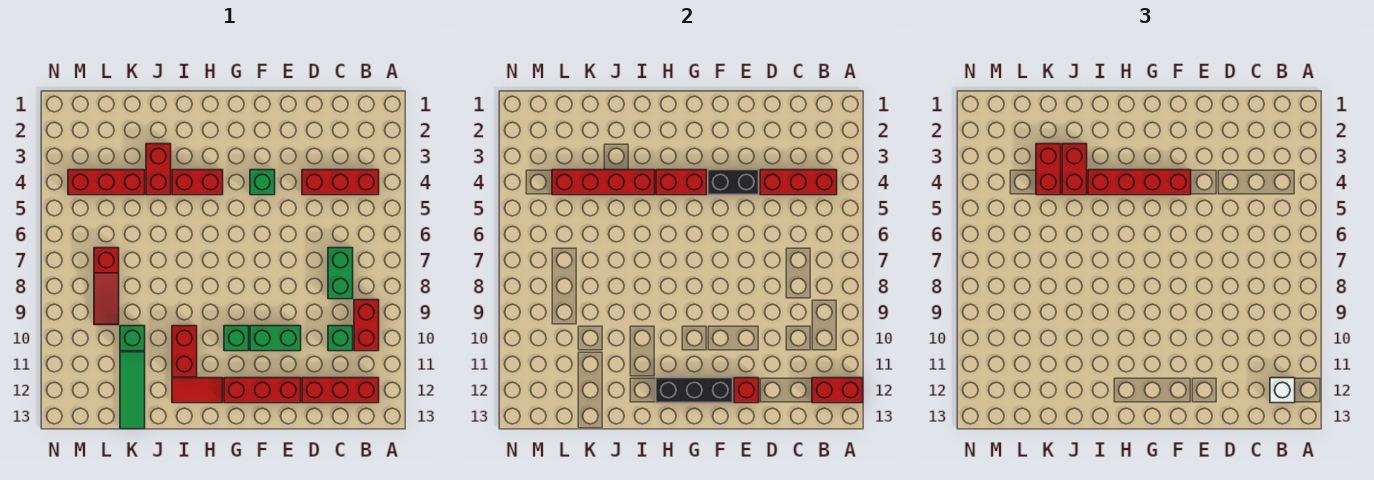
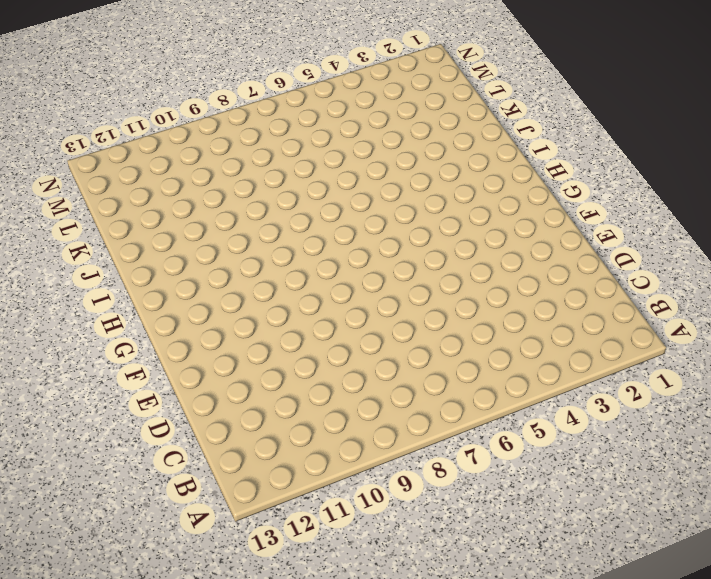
none -> red 1x3 brick [302,170,379,195]
none -> red 1x2 brick [354,300,379,351]
none -> red 1x3 brick [302,378,379,403]

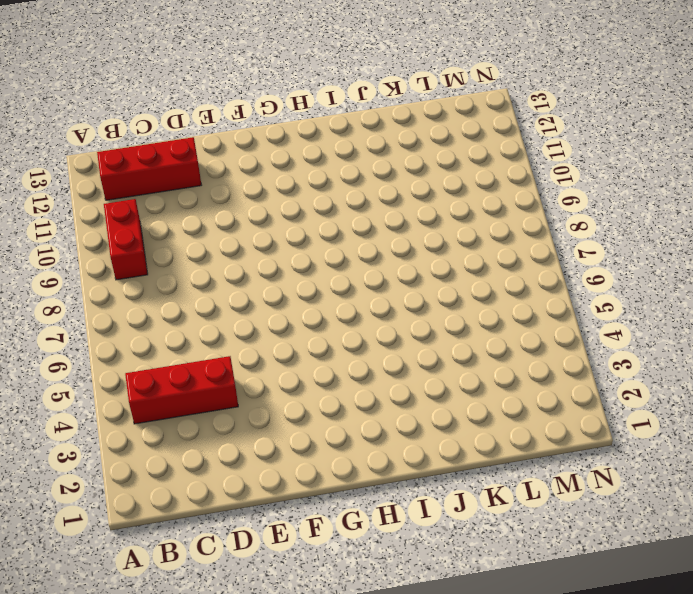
none -> green 1x2 brick [328,248,353,299]
none -> green 1x1 brick [328,326,353,351]
none -> green 1x2 brick [250,326,301,351]

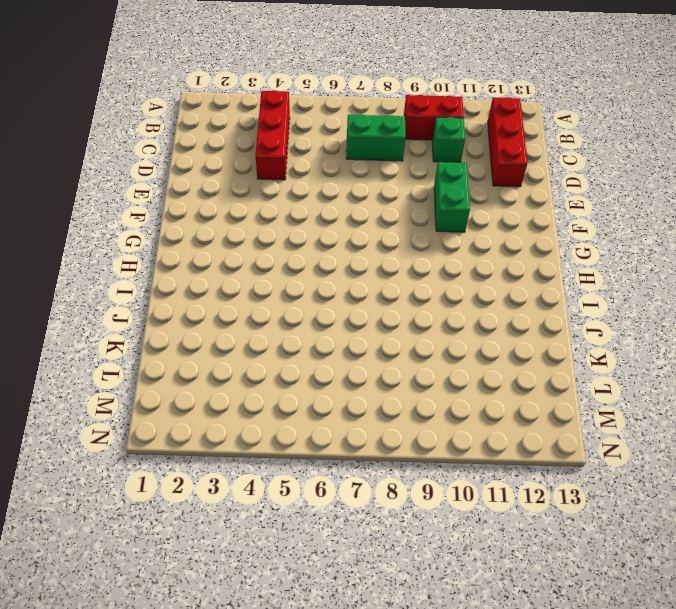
none -> red 1x3 brick [224,378,301,403]
none -> green 1x1 brick [250,170,275,195]
none -> green 1x1 brick [224,326,249,351]

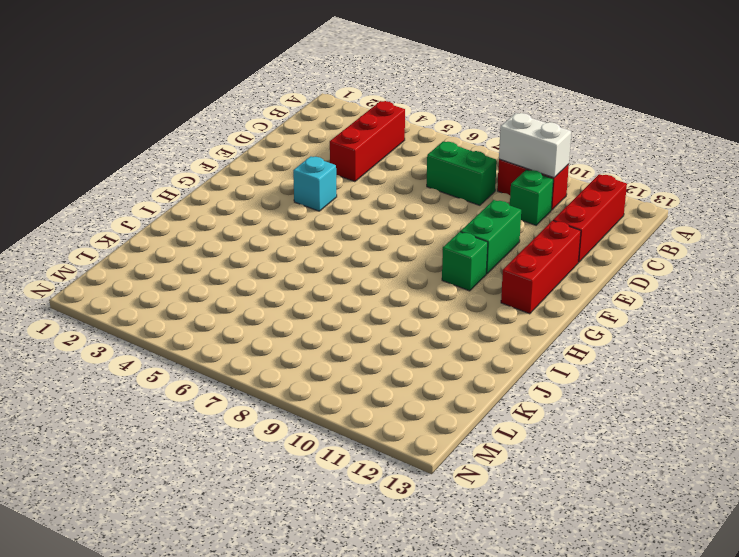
white 1x2 brick [499,113,571,178] -> none
cyan 1x1 brick [293,156,337,211] -> green 1x1 brick [250,170,275,195]
none -> red 1x2 brick [172,170,223,195]
none -> red 1x2 tile [172,378,223,403]
none -> red 1x2 brick [172,326,197,377]

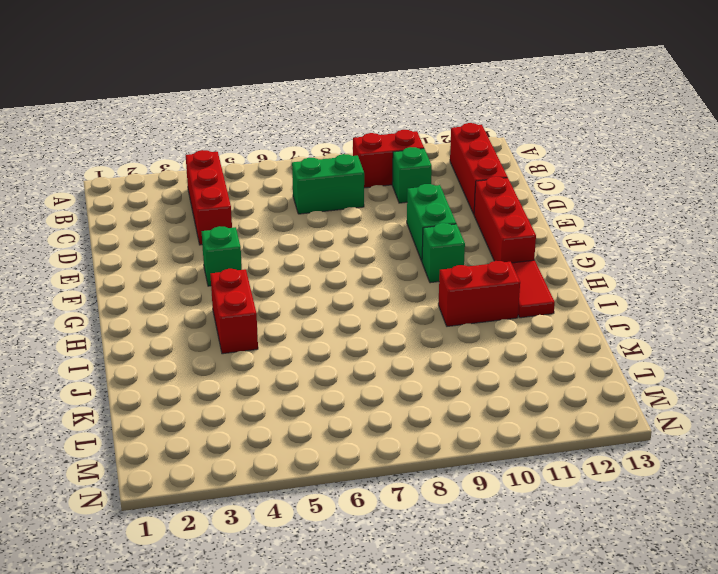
none -> red 1x2 brick [146,144,171,195]
none -> red 1x3 brick [68,170,145,195]
none -> green 1x1 brick [120,326,145,351]

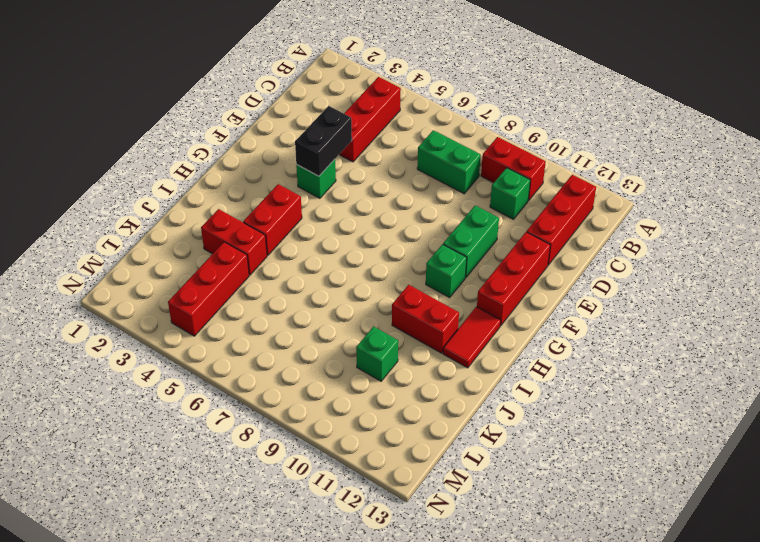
none -> green 1x3 tile [120,352,145,429]
none -> red 1x3 slope [94,248,119,325]
none -> red 1x2 brick [812,378,863,403]

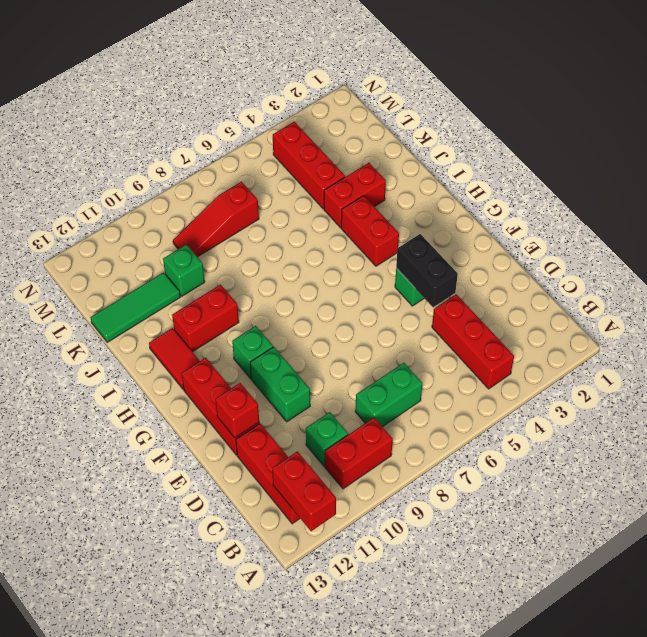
none -> red 1x3 brick [760,170,837,195]
none -> black 1x3 brick [656,378,733,403]
none -> red 1x2 brick [656,170,707,195]

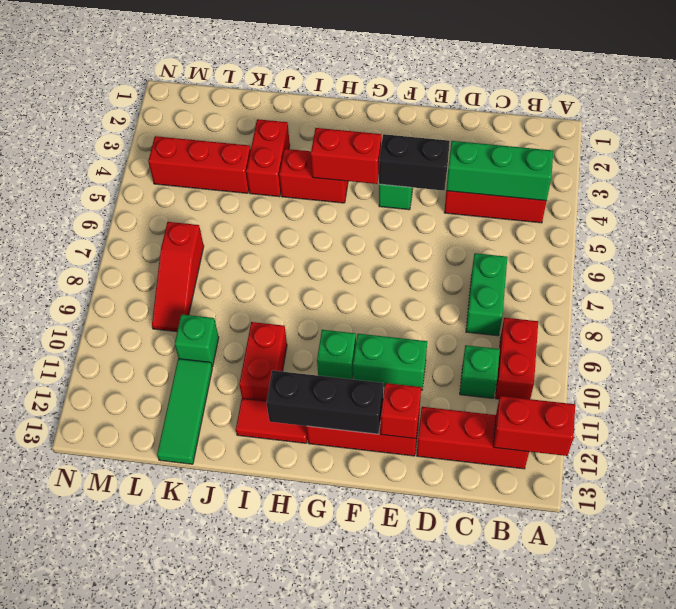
green 1x3 brick [446,141,553,201] -> red 1x3 brick [760,170,837,195]
none -> red 1x4 brick [552,170,655,195]
none -> white 1x1 brick [1270,378,1295,403]
none -> red 1x4 brick [1088,170,1191,195]

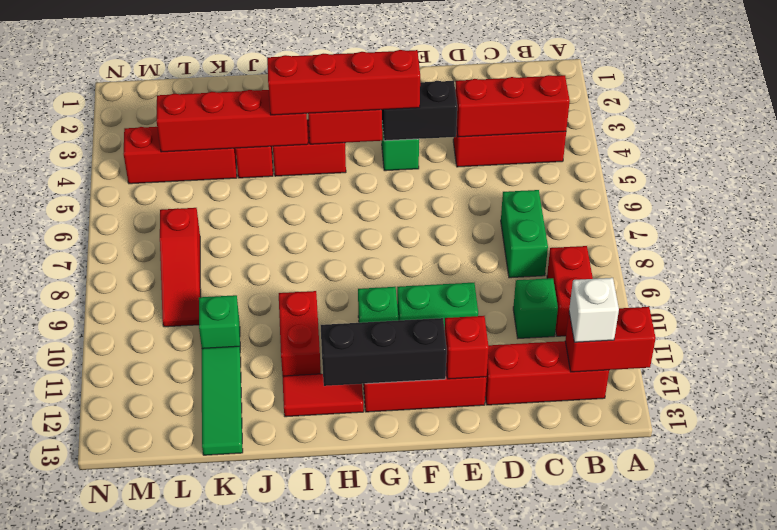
none -> red 1x2 brick [1062,144,1087,195]
none -> red 1x2 brick [1036,144,1061,195]

